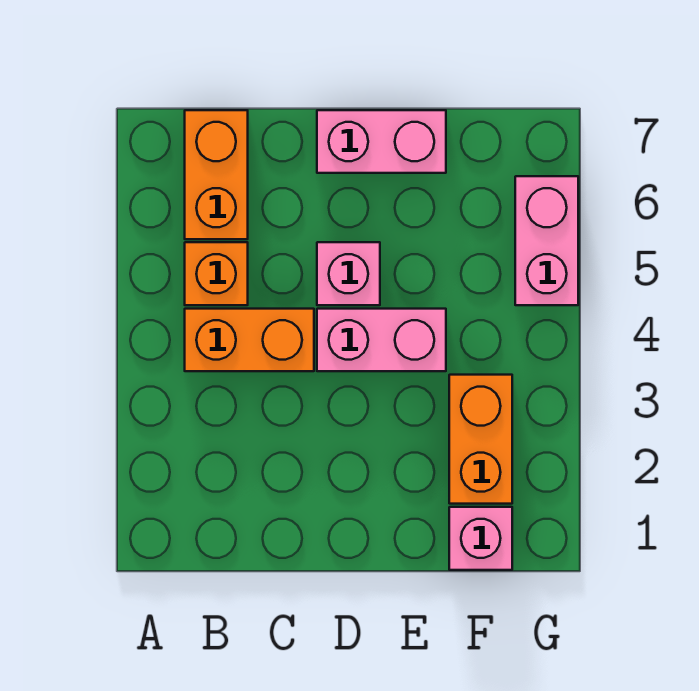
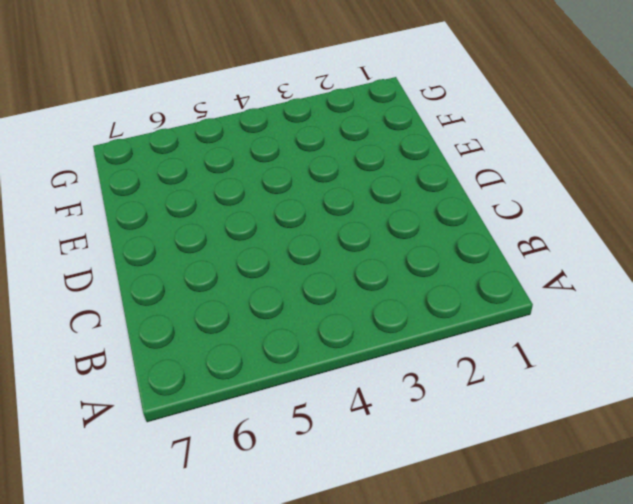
none -> orange 1x2 brick [185,309,314,371]
none -> orange 1x1 brick [185,242,248,305]

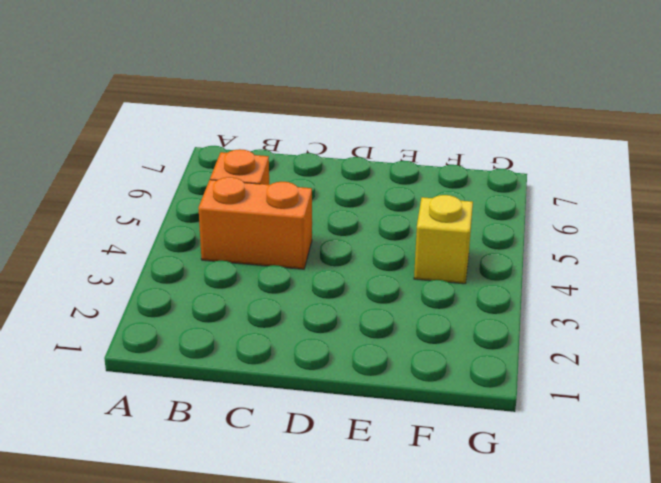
yellow 1x1 brick [414,195,473,284] -> none
none -> orange 1x2 brick [185,110,248,239]
none -> pink 1x2 brick [317,309,446,371]

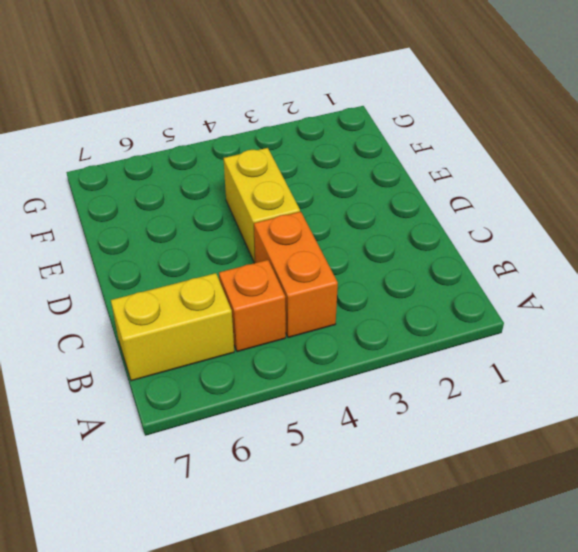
yellow 1x2 brick [111,273,234,381] -> orange 1x2 brick [185,110,248,239]
yellow 1x2 brick [224,148,300,263] -> pink 1x2 brick [317,309,446,371]
none -> pink 1x1 brick [317,242,380,305]
none -> pink 1x2 brick [317,110,446,173]

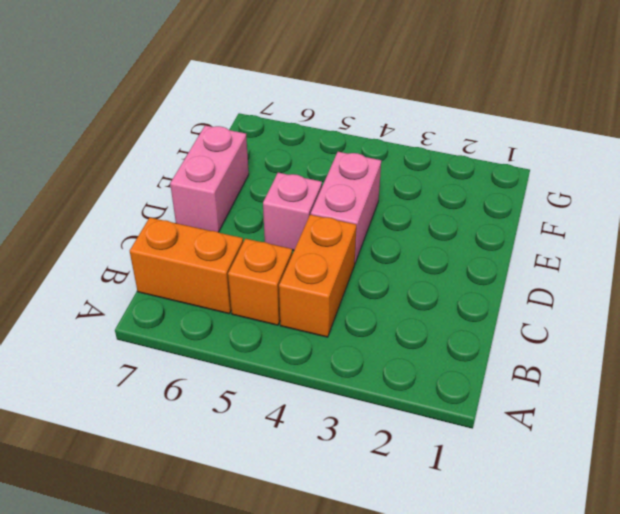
none -> pink 1x1 brick [449,507,512,570]
none -> orange 1x2 brick [449,375,512,504]

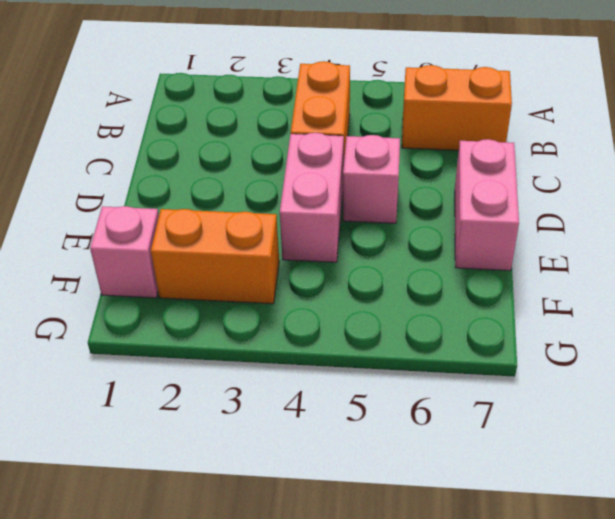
none -> orange 1x1 brick [185,242,248,305]
none -> pink 1x2 brick [515,176,578,305]

